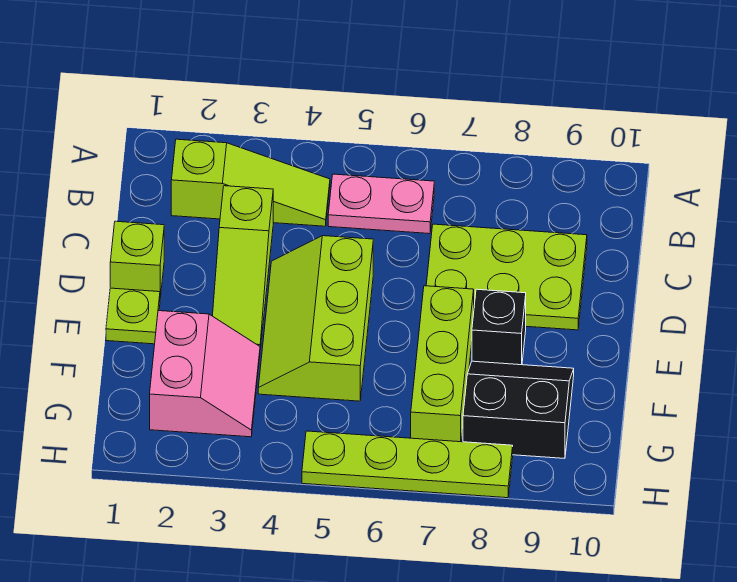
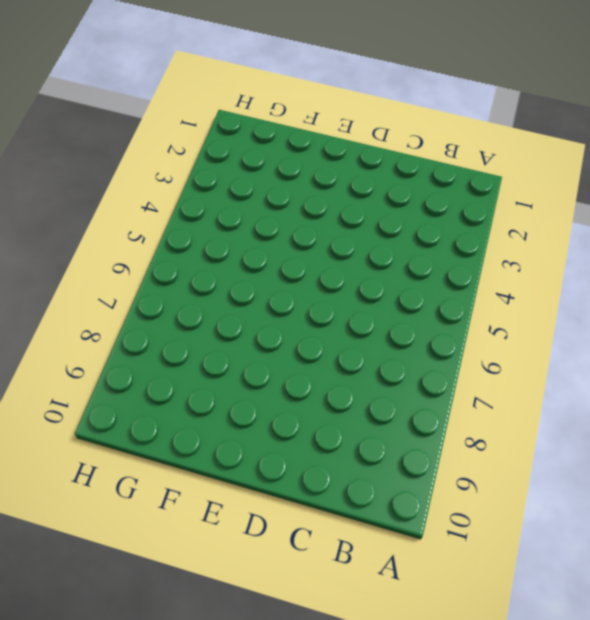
none -> lime 1x3 slope [171,139,330,226]
none -> pink 1x2 plate [328,174,434,234]
none -> lime 1x3 slope [213,186,273,349]

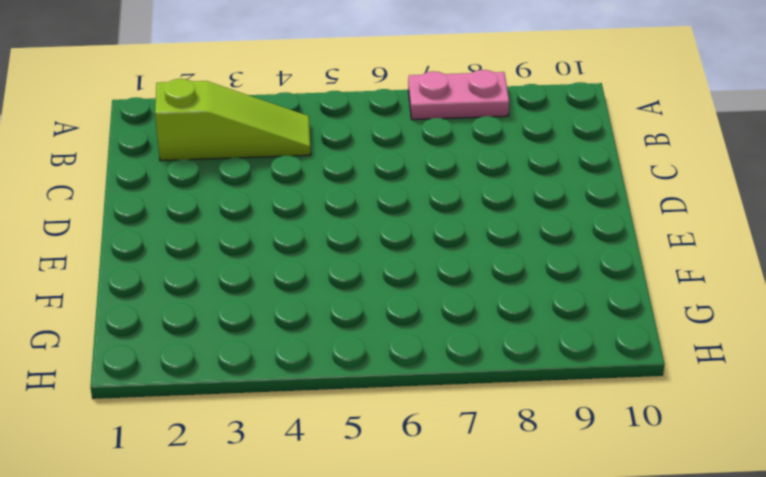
pink 1x2 plate [408,70,509,120] -> pink 1x2 plate moved to [328,174,434,234]
none -> lime 1x3 slope [213,186,273,349]
none -> lime 2x3 plate [426,224,587,330]
none -> lime 1x1 brick [110,221,164,298]

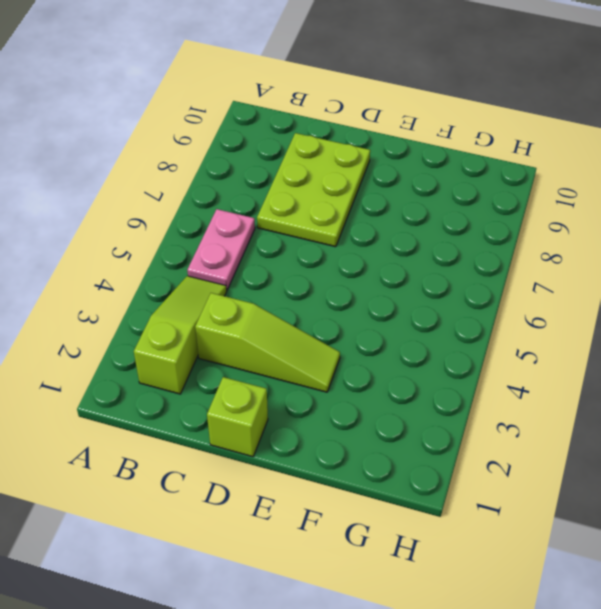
none -> lime 2x3 slope [258,236,373,401]
none -> lime 1x1 plate [106,288,160,344]
none -> lime 1x3 brick [411,286,474,442]

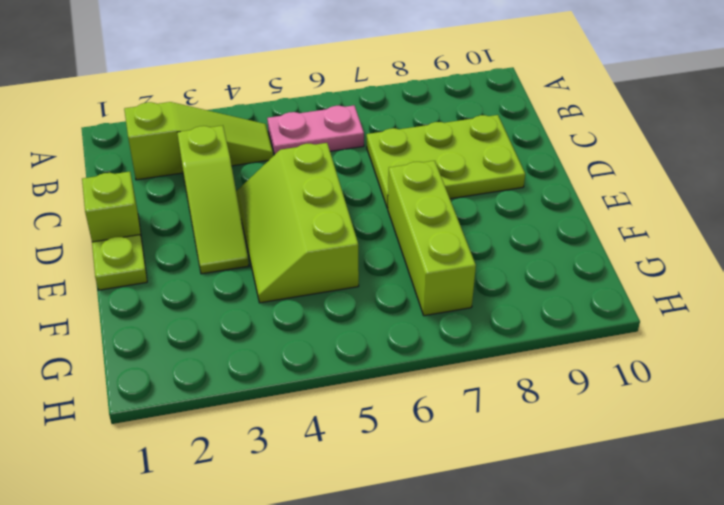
none -> black 1x1 brick [472,289,526,365]
none -> pink 2x2 slope [150,311,260,437]
none -> black 2x2 slope [463,361,574,458]

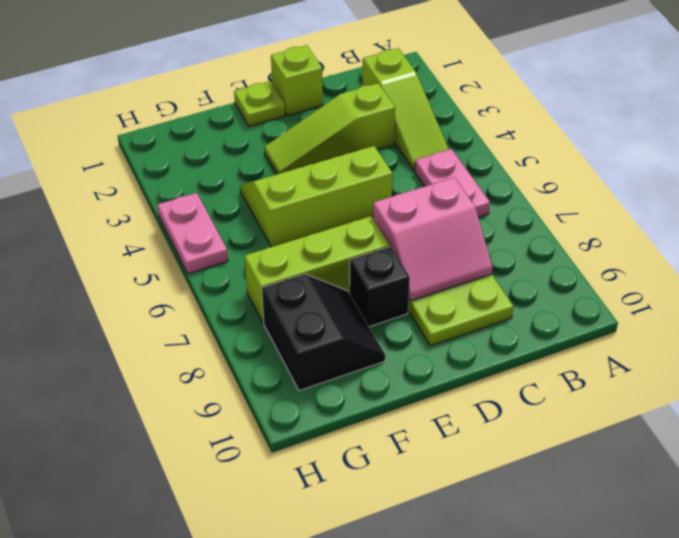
pink 2x2 slope [373,177,492,301] -> pink 2x2 slope moved to [150,311,260,437]
pink 1x2 plate [158,193,228,274] -> lime 1x4 plate [302,431,513,498]

